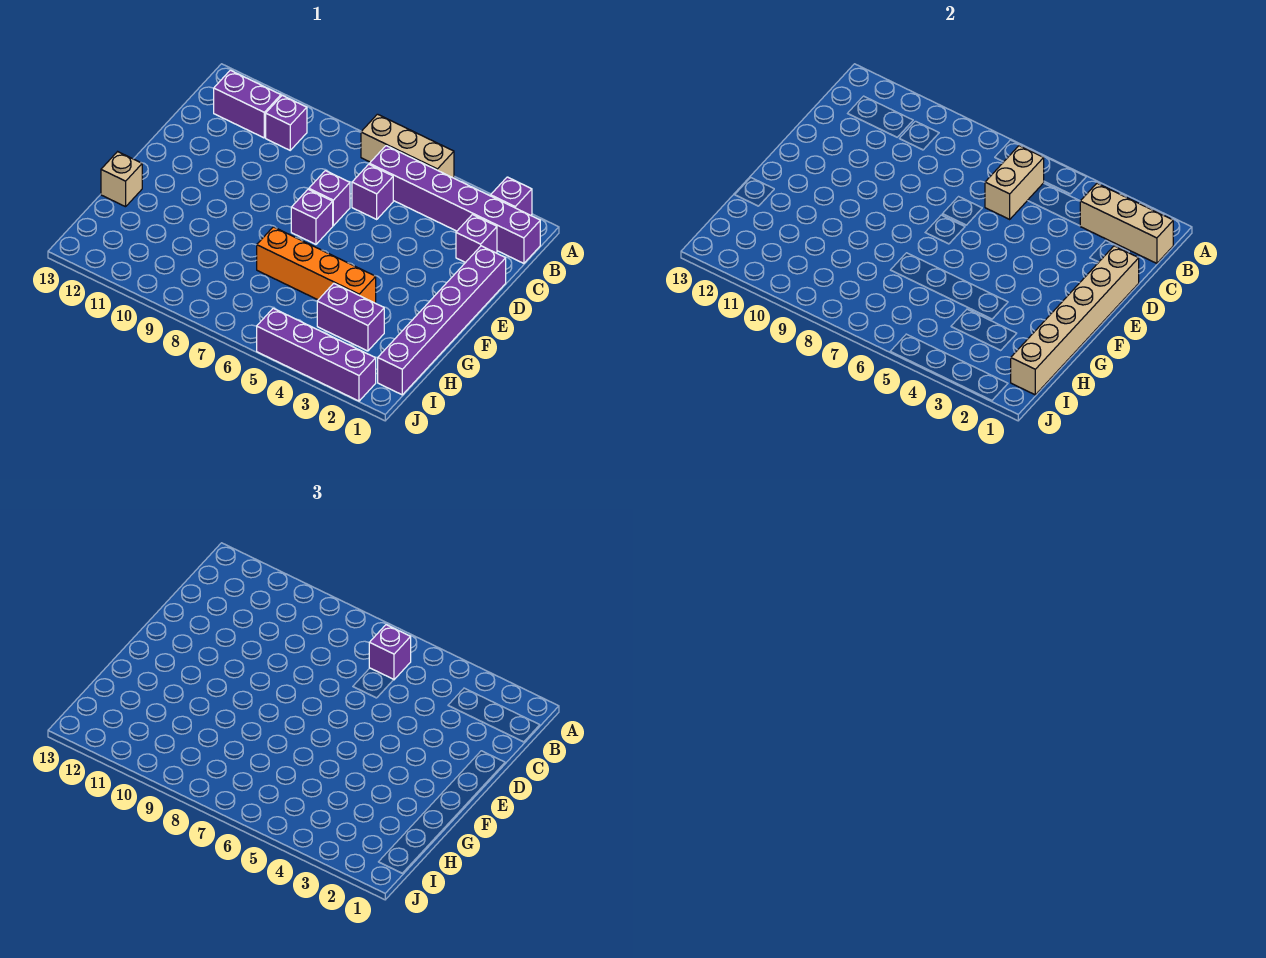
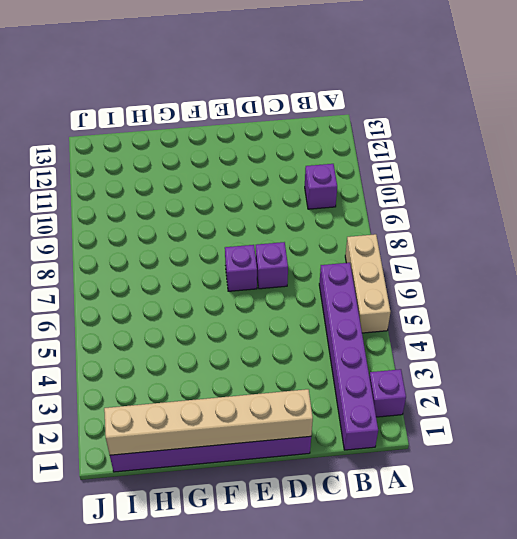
none -> purple 1x2 brick [214,70,281,138]
none -> purple 1x1 brick [456,215,497,263]
none -> purple 1x1 brick [352,164,393,219]

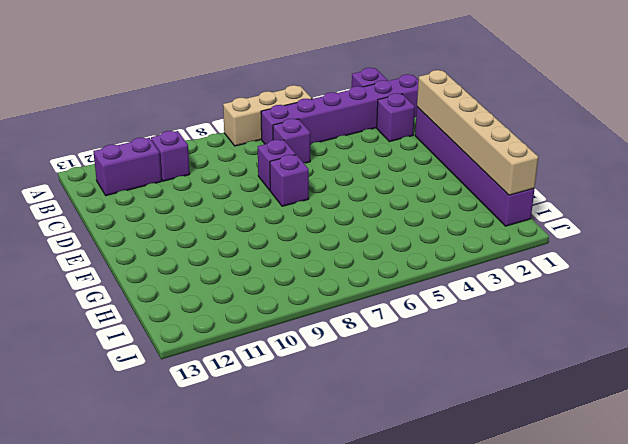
none -> orange 1x4 brick [257,227,376,303]
none -> tan 1x1 brick [101,152,142,207]
none -> purple 1x2 brick [317,283,384,351]

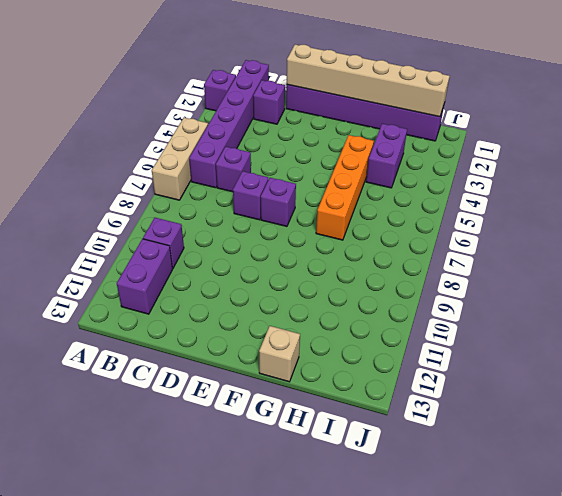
none -> purple 1x4 brick [257,308,376,401]
none -> tan 1x3 brick [1080,183,1173,263]
none -> tan 1x2 brick [985,146,1044,219]

